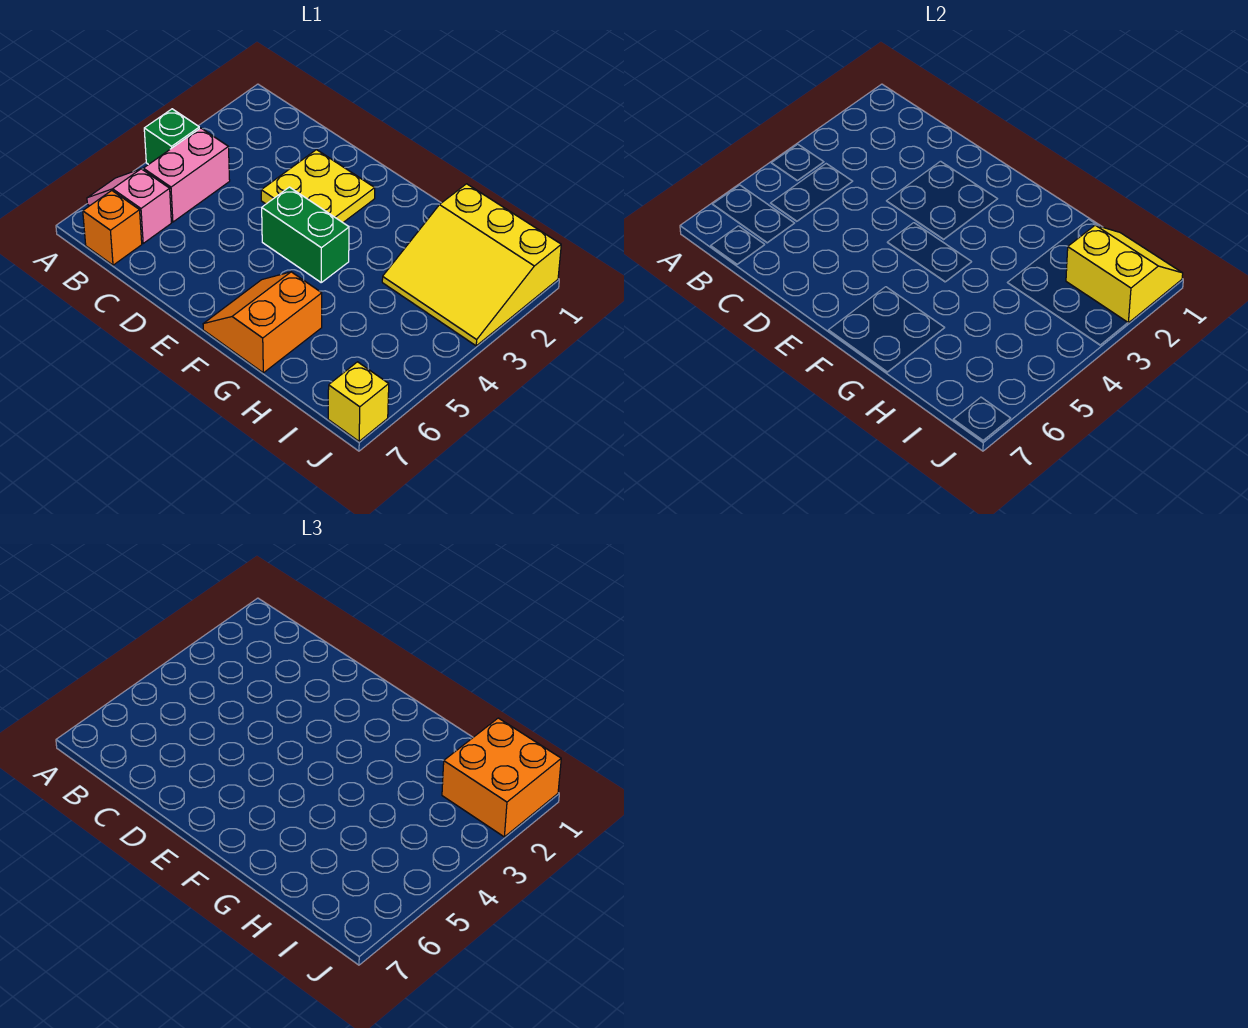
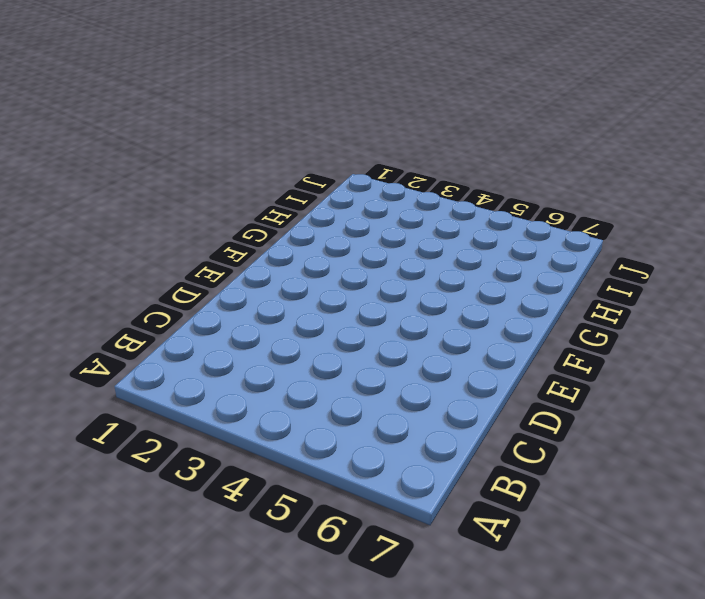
none -> green 1x1 brick [144,109,199,165]
none -> pink 1x2 slope [87,169,171,243]

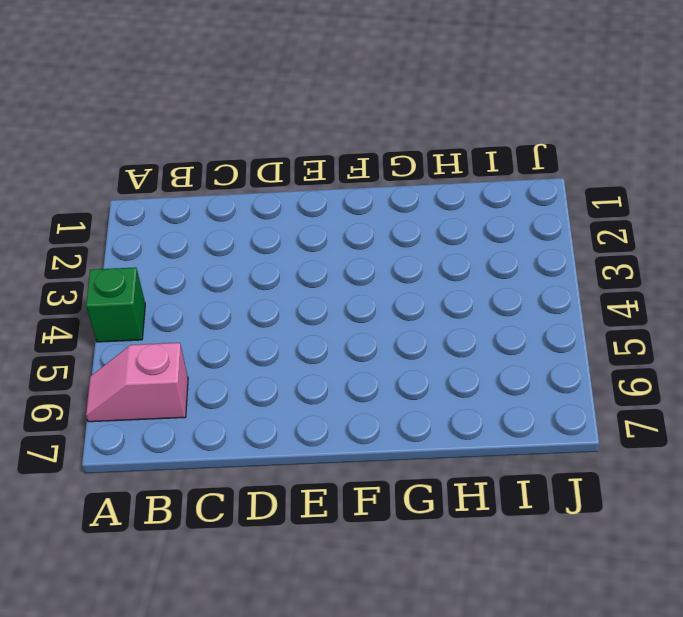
none -> pink 1x2 brick [143,128,230,222]
none -> orange 1x1 brick [83,191,142,265]

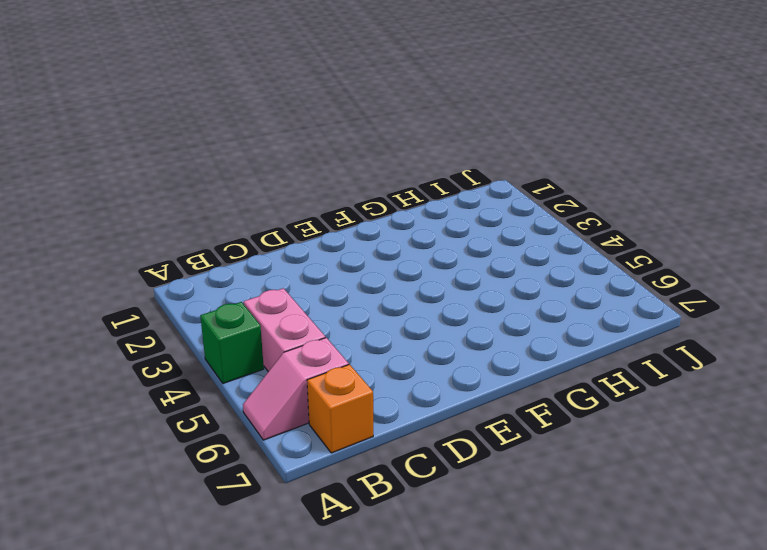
none -> yellow 2x2 plate [261,150,375,222]
none -> green 1x2 brick [262,187,349,282]

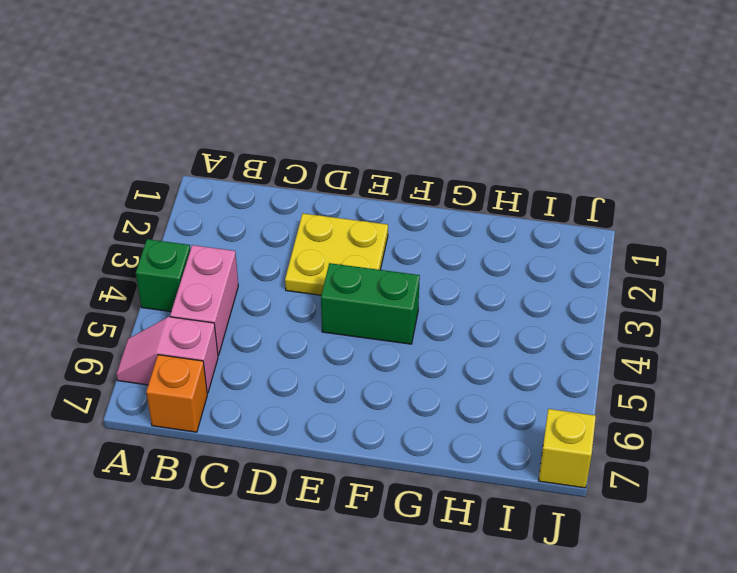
none -> orange 2x2 slope [203,272,322,373]
none -> yellow 3x3 slope [382,184,561,346]

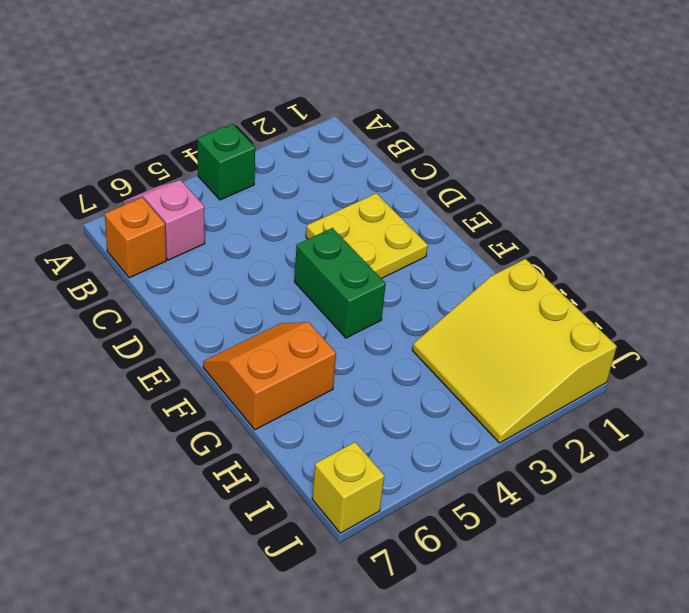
none -> pink 1x2 brick [143,128,230,222]
none -> yellow 2x2 slope [1066,225,1183,323]

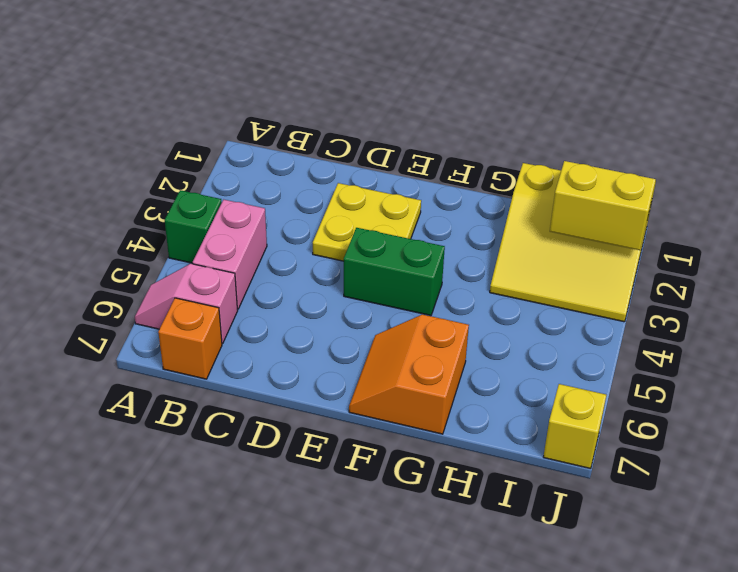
none -> orange 2x2 brick [442,718,561,837]

